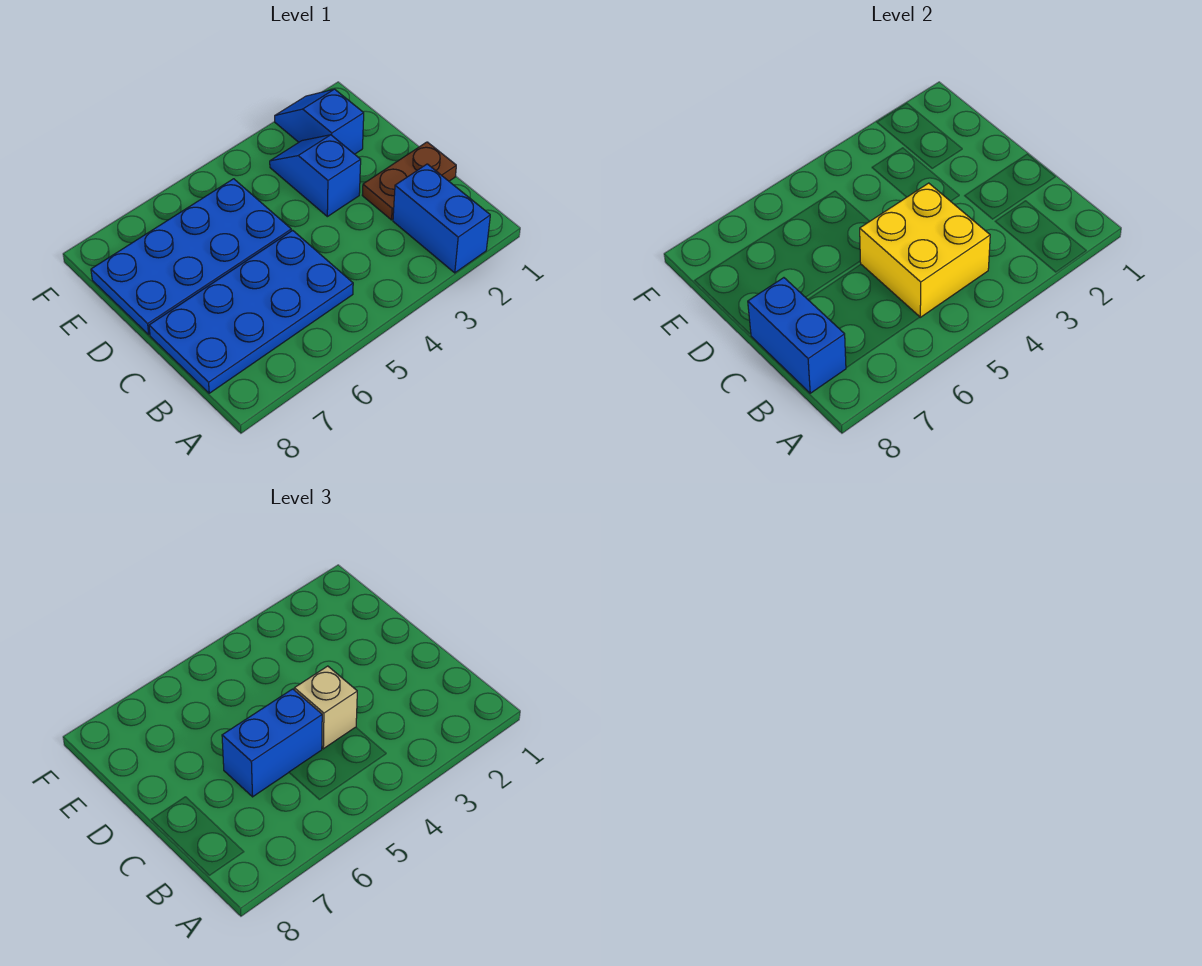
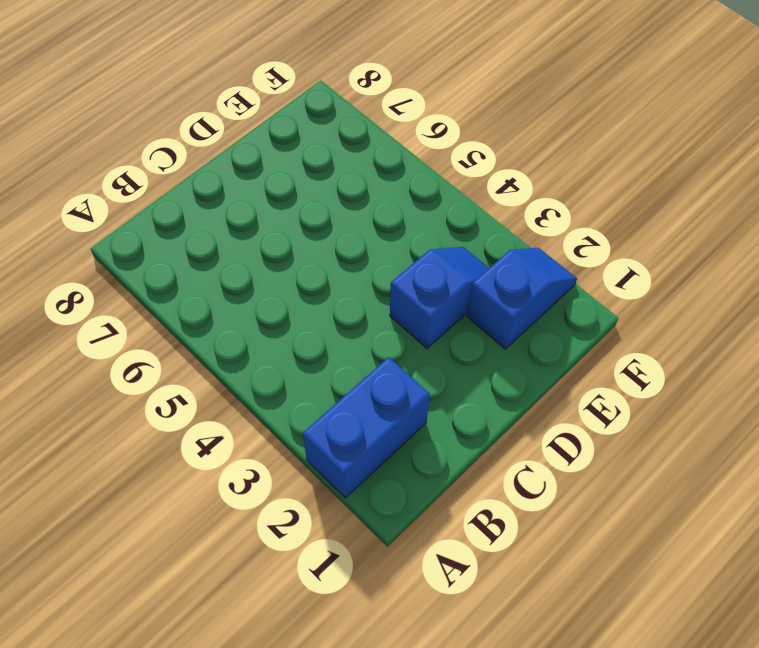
none -> blue 2x4 plate [149,230,353,393]
none -> brown 1x2 plate [362,142,456,220]

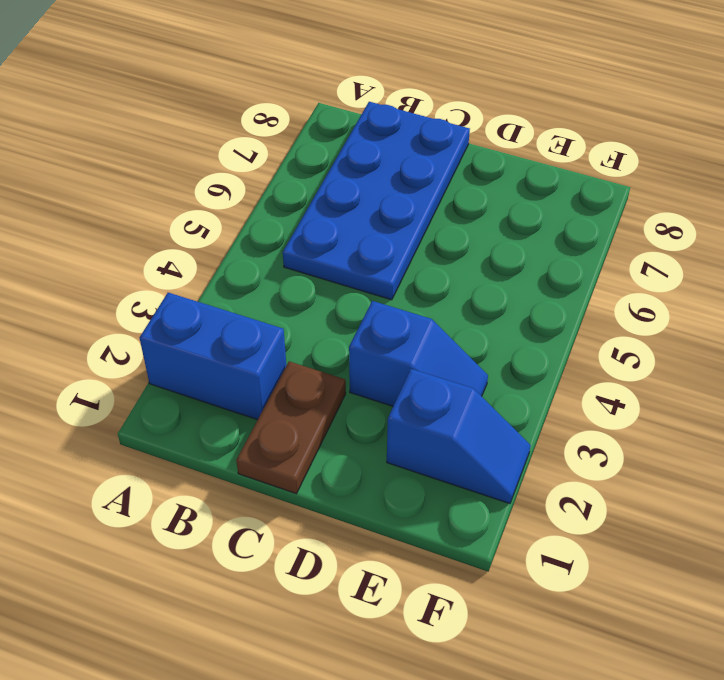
none -> blue 2x4 plate [91,179,291,335]
none -> yellow 2x2 brick [860,183,990,317]

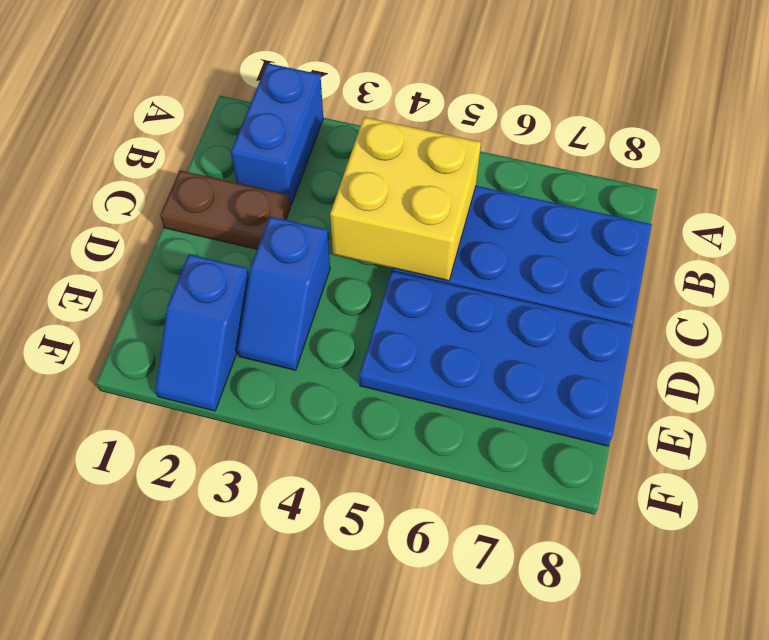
none -> blue 1x2 brick [748,278,846,393]
none -> tan 1x1 brick [294,666,357,749]

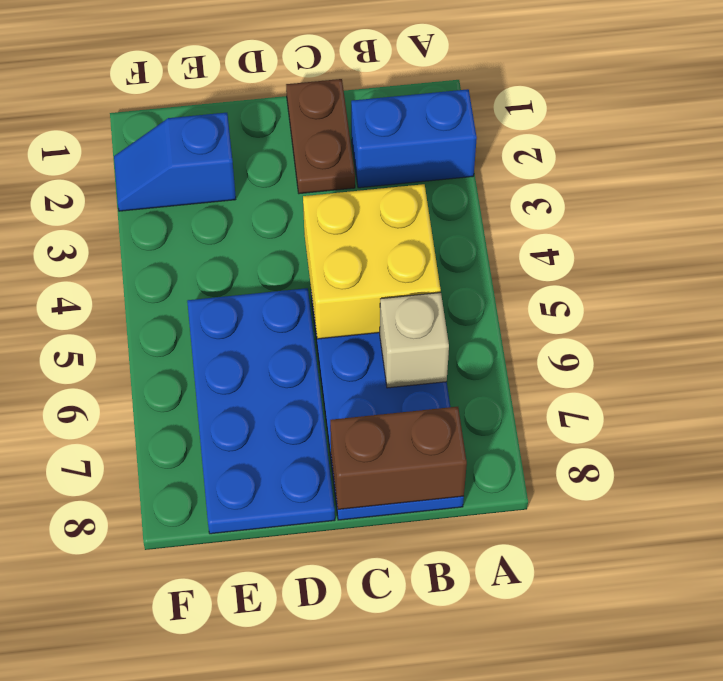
tan 1x1 brick [380,293,449,388] -> tan 1x1 brick moved to [294,666,357,749]
brown 1x2 brick [330,407,467,509] -> blue 1x2 brick [748,278,846,393]
none -> blue 1x2 slope [270,135,361,217]
none -> blue 1x2 brick [222,689,322,797]

